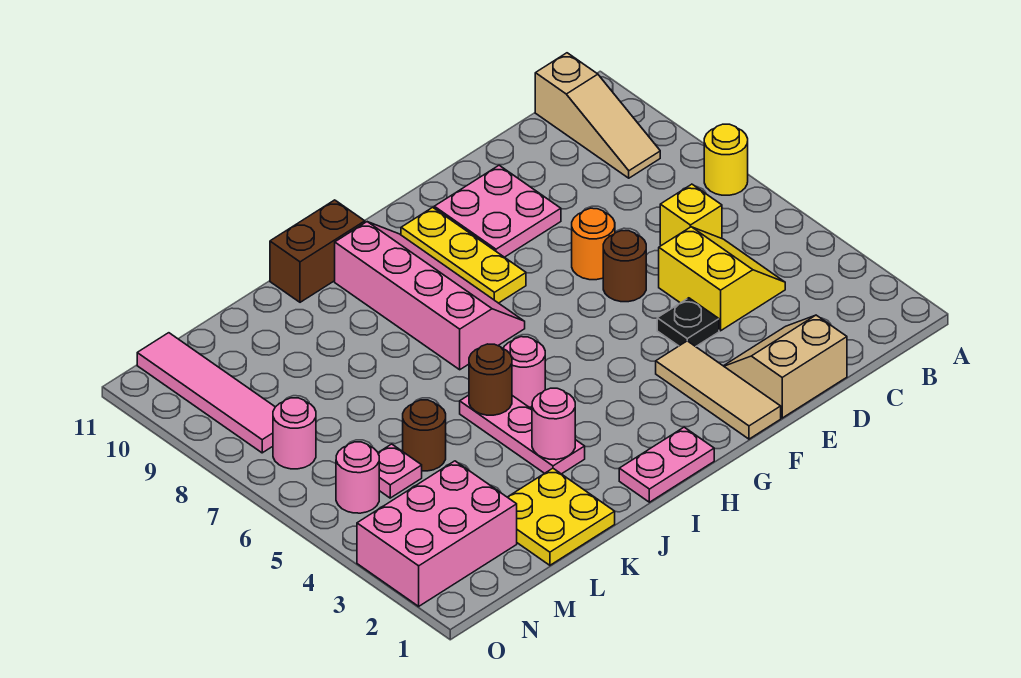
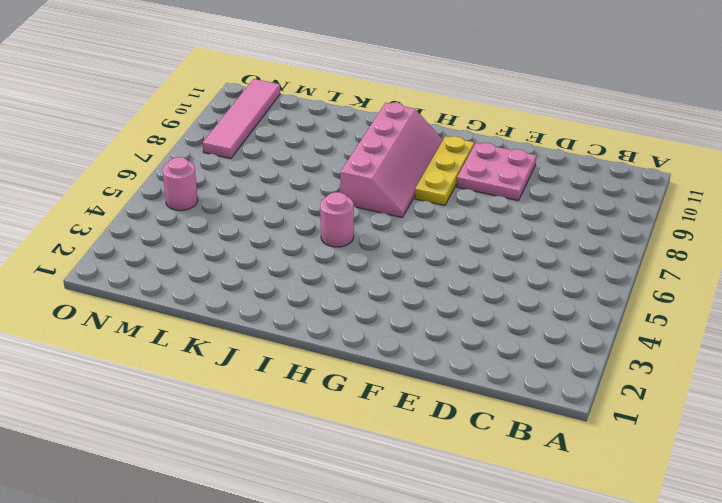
none -> yellow 1x1 round brick [704,124,748,195]
none -> tan 1x3 slope [535,53,660,178]
none -> yellow 2x2 slope [659,227,785,331]

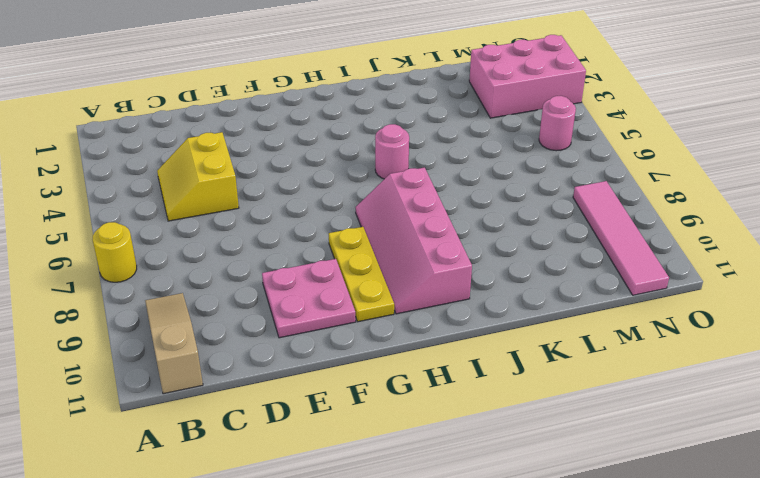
none -> yellow 1x1 brick [660,184,722,246]
none -> tan 2x2 slope [724,315,847,418]
none -> black 1x1 plate [657,298,719,347]

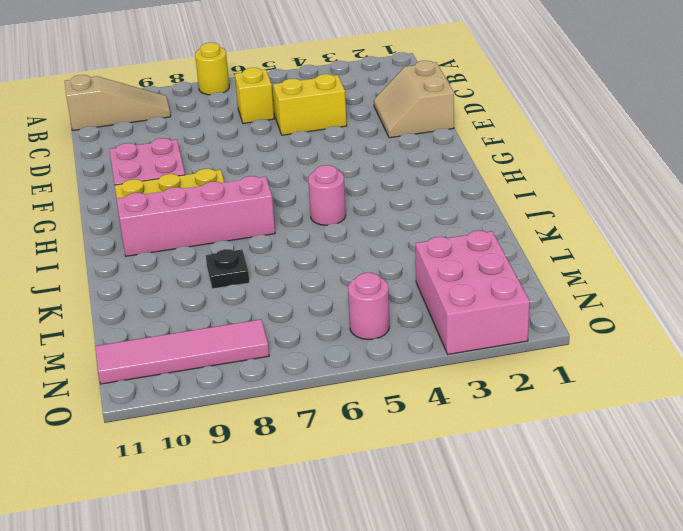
black 1x1 plate [206,249,249,289] -> black 1x1 plate moved to [657,298,719,347]
none -> brown 1x1 round brick [603,231,646,302]
none -> orange 1x1 round brick [572,208,615,280]
none -> tan 1x3 tile [656,341,781,439]

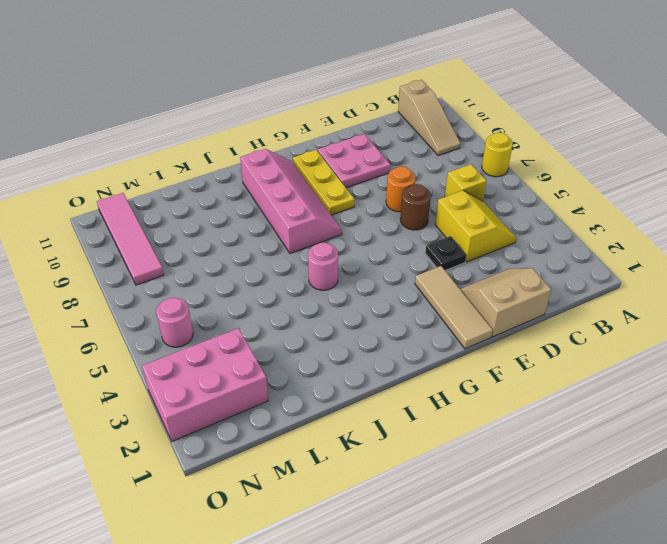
none -> pink 1x2 plate [619,427,714,502]
none -> brown 1x2 brick [270,200,365,302]
none -> pink 1x3 plate [460,395,585,474]

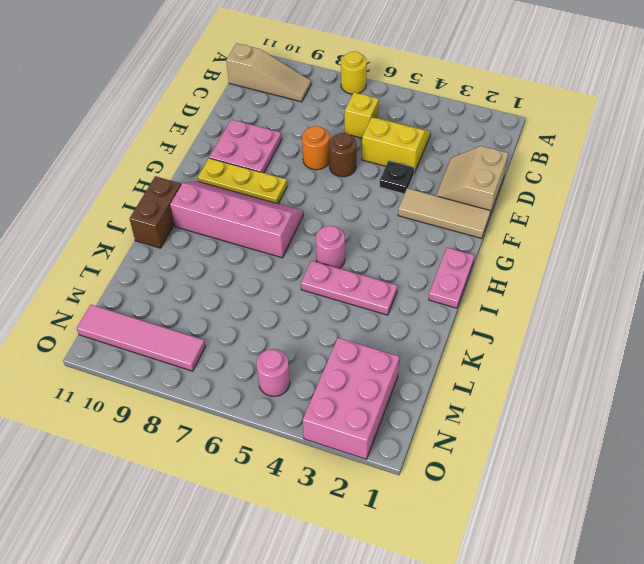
none -> yellow 2x2 plate [508,468,615,565]
none -> brown 1x1 round brick [403,400,446,471]
none -> pink 1x1 plate [378,444,422,498]

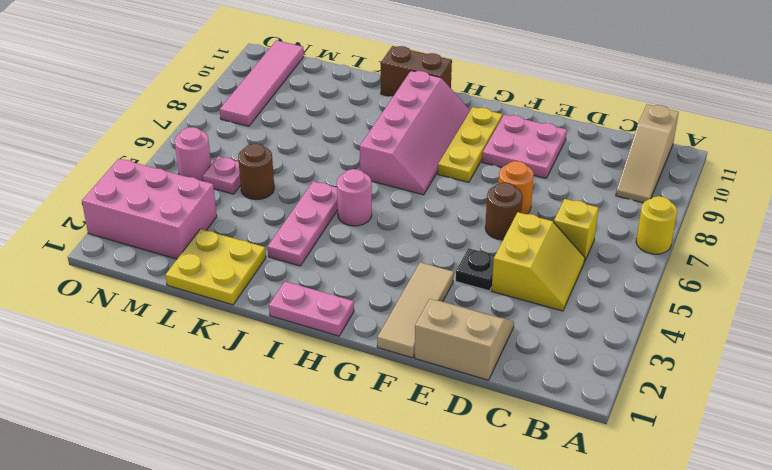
none -> pink 1x1 round brick [273,398,316,469]
none -> pink 1x1 round brick [532,388,575,460]
none -> brown 1x1 round brick [469,344,512,415]

